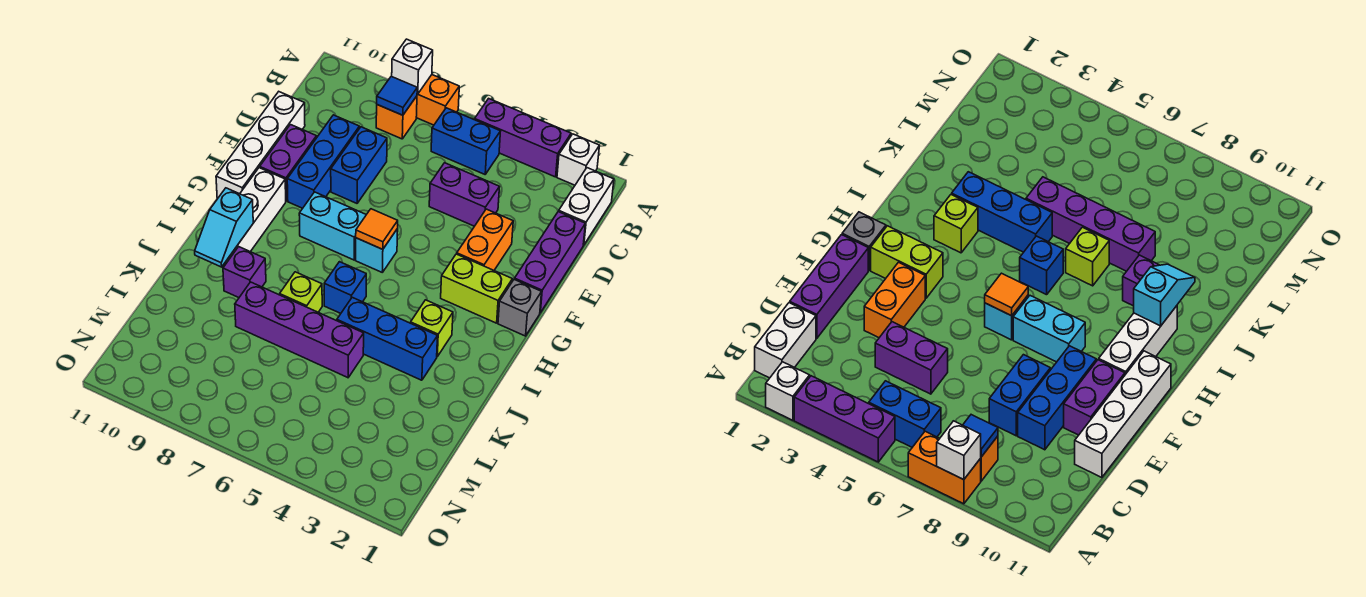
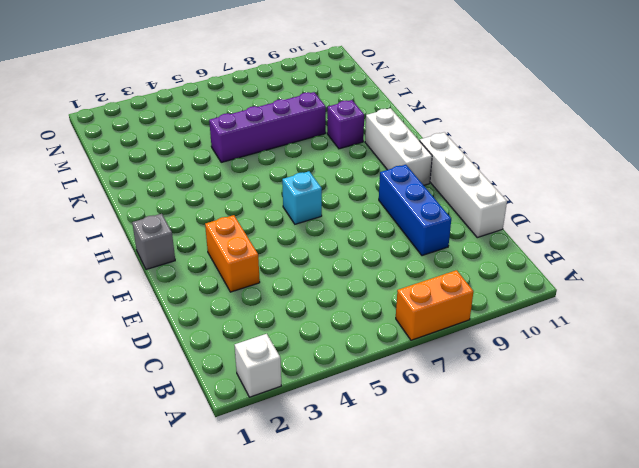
none -> purple 1x3 brick [474,98,571,177]
none -> white 1x2 brick [559,168,614,245]
none -> blue 1x2 brick [431,108,501,174]

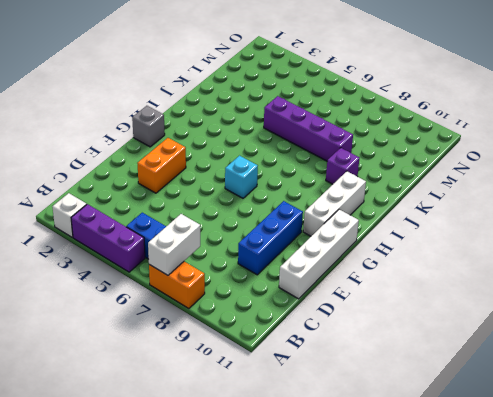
white 1x2 brick [148,214,200,275] -> white 1x2 brick moved to [559,168,614,245]
none -> orange 1x1 brick [376,96,417,139]
none -> purple 1x3 brick [515,212,585,313]
none -> purple 1x2 brick [429,163,499,226]

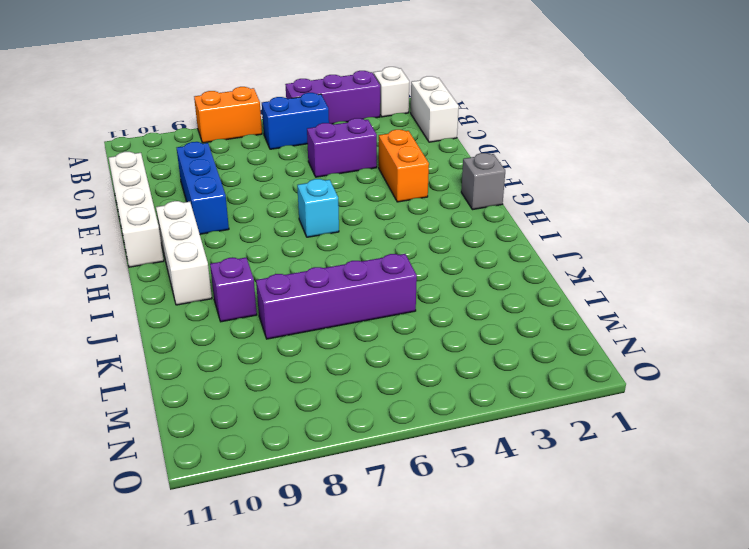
none -> orange 1x1 brick [376,96,417,139]
none -> purple 1x3 brick [515,212,585,313]
none -> blue 1x2 brick [331,127,387,203]

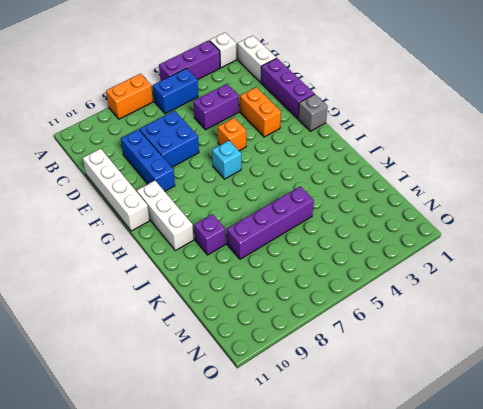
blue 2x2 brick [139,111,199,167] -> blue 1x2 brick [331,127,387,203]
orange 1x1 brick [218,118,246,151] -> orange 1x1 brick moved to [376,96,417,139]
none -> purple 1x2 brick [260,125,317,201]
none -> lime 1x2 brick [441,254,512,323]
none -> cyan 1x2 brick [299,192,366,260]

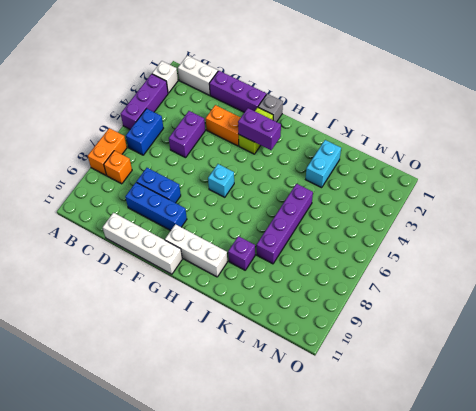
purple 1x2 brick [238,108,281,150] -> purple 1x2 brick moved to [260,125,317,201]
cyan 1x2 brick [306,140,341,188] -> cyan 1x2 brick moved to [299,192,366,260]
none -> lime 1x1 brick [411,300,453,357]
none -> blue 1x1 brick [324,262,366,313]
none -> blue 1x3 brick [337,297,438,380]

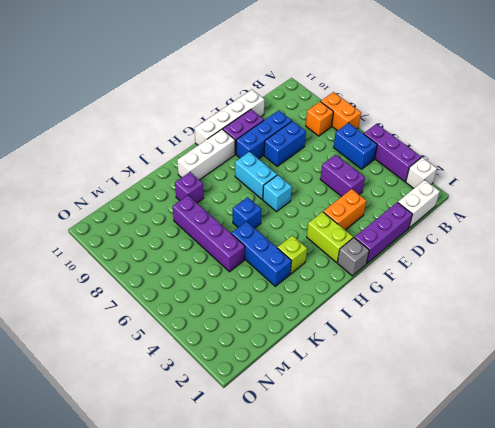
none -> lime 1x1 brick [280,272,322,312]
none -> white 1x1 brick [392,39,433,94]
none -> blue 1x1 tile [377,76,417,115]

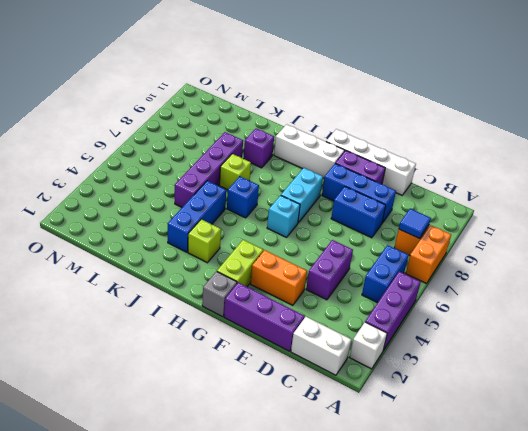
none -> white 1x1 brick [392,39,433,94]
none -> orange 1x1 tile [356,209,398,250]
none -> cyan 1x2 slope [195,188,253,267]

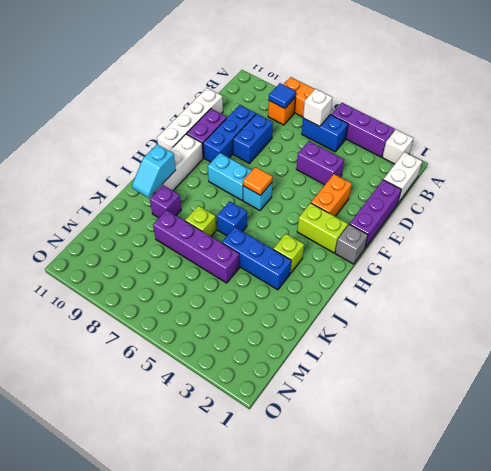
white 1x1 brick [303,89,333,127] -> white 1x1 brick moved to [392,39,433,94]

